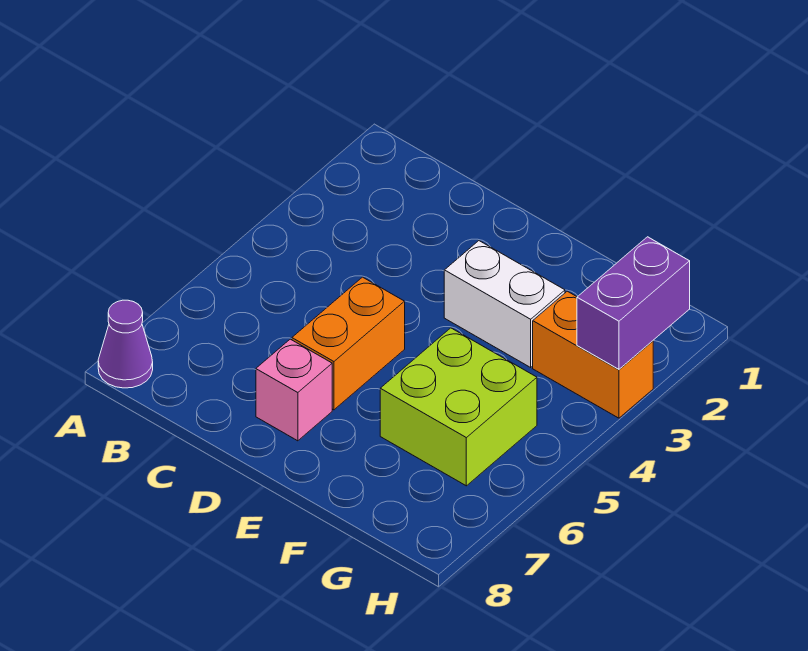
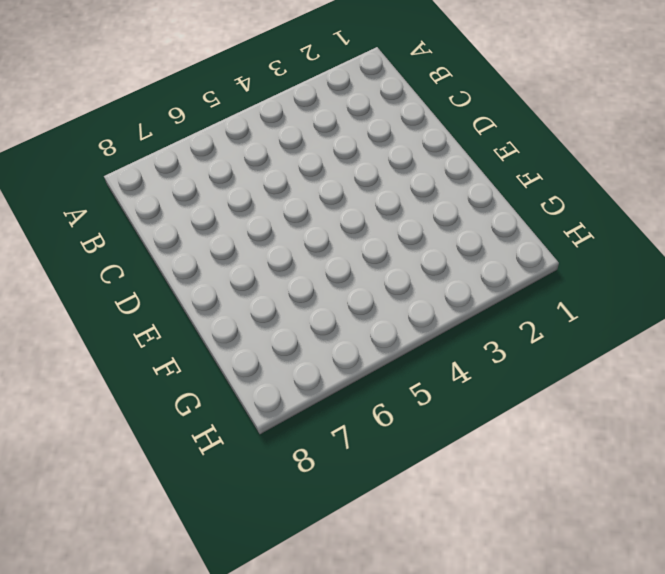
none -> purple 1x1 cone [98,300,153,388]
none -> orange 1x2 brick [292,277,405,410]

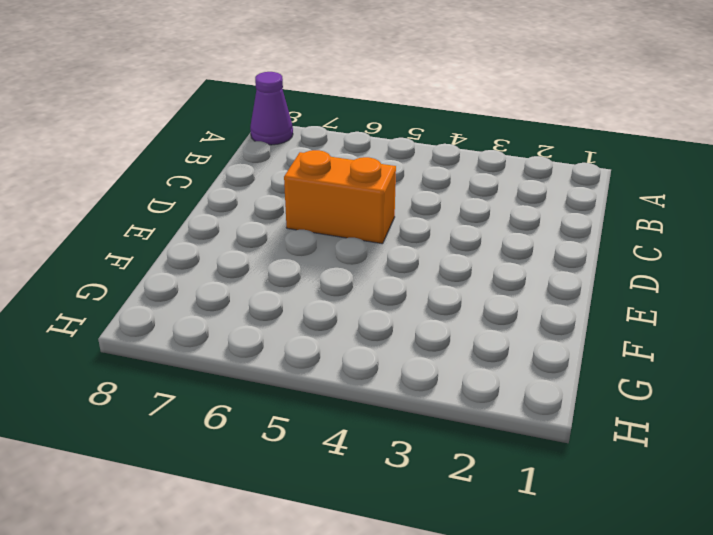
none -> pink 1x1 brick [256,339,332,441]
none -> white 1x2 brick [444,241,565,367]

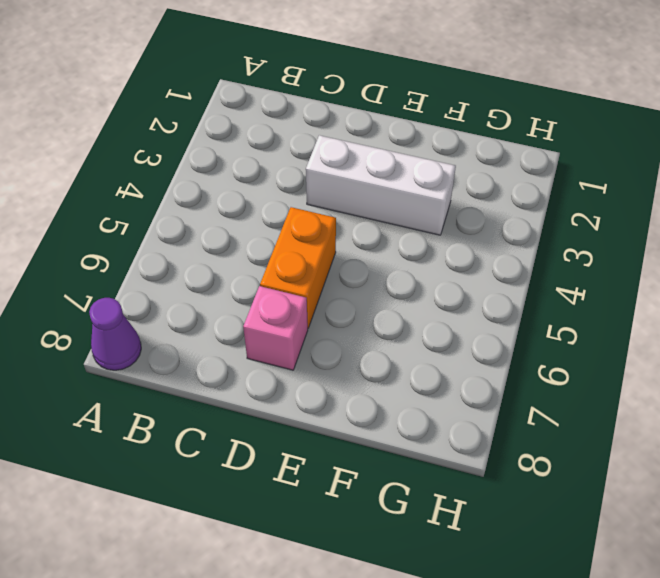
white 1x3 brick [306,135,456,235] -> white 1x2 brick [444,241,565,367]
none -> lime 2x2 brick [380,328,537,486]
none -> orange 1x2 brick [533,291,653,418]

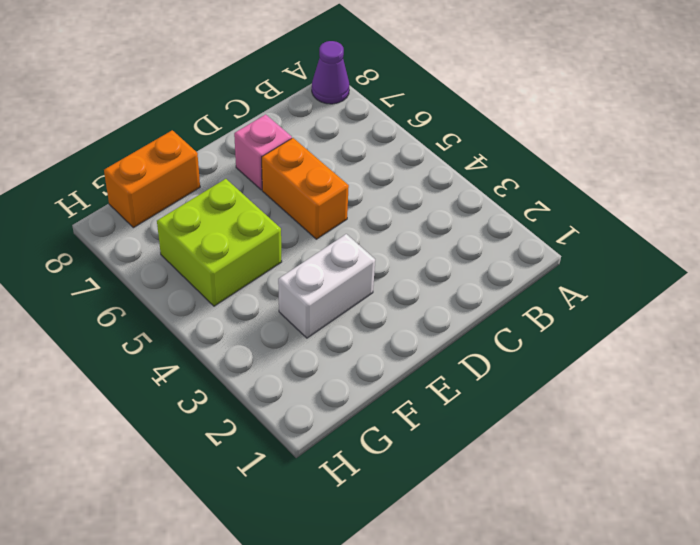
orange 1x2 brick [104,130,200,228] -> orange 1x2 brick moved to [533,291,653,418]
none -> purple 1x2 brick [577,237,690,369]

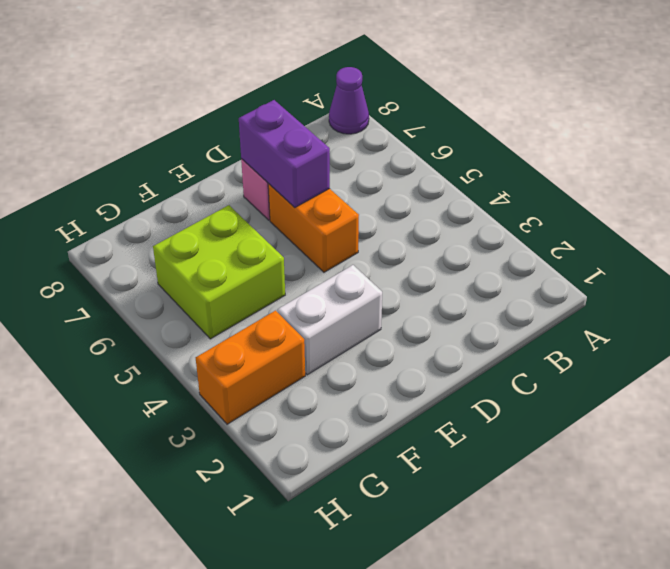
purple 1x2 brick [239,100,330,208] -> purple 1x2 brick moved to [577,237,690,369]

